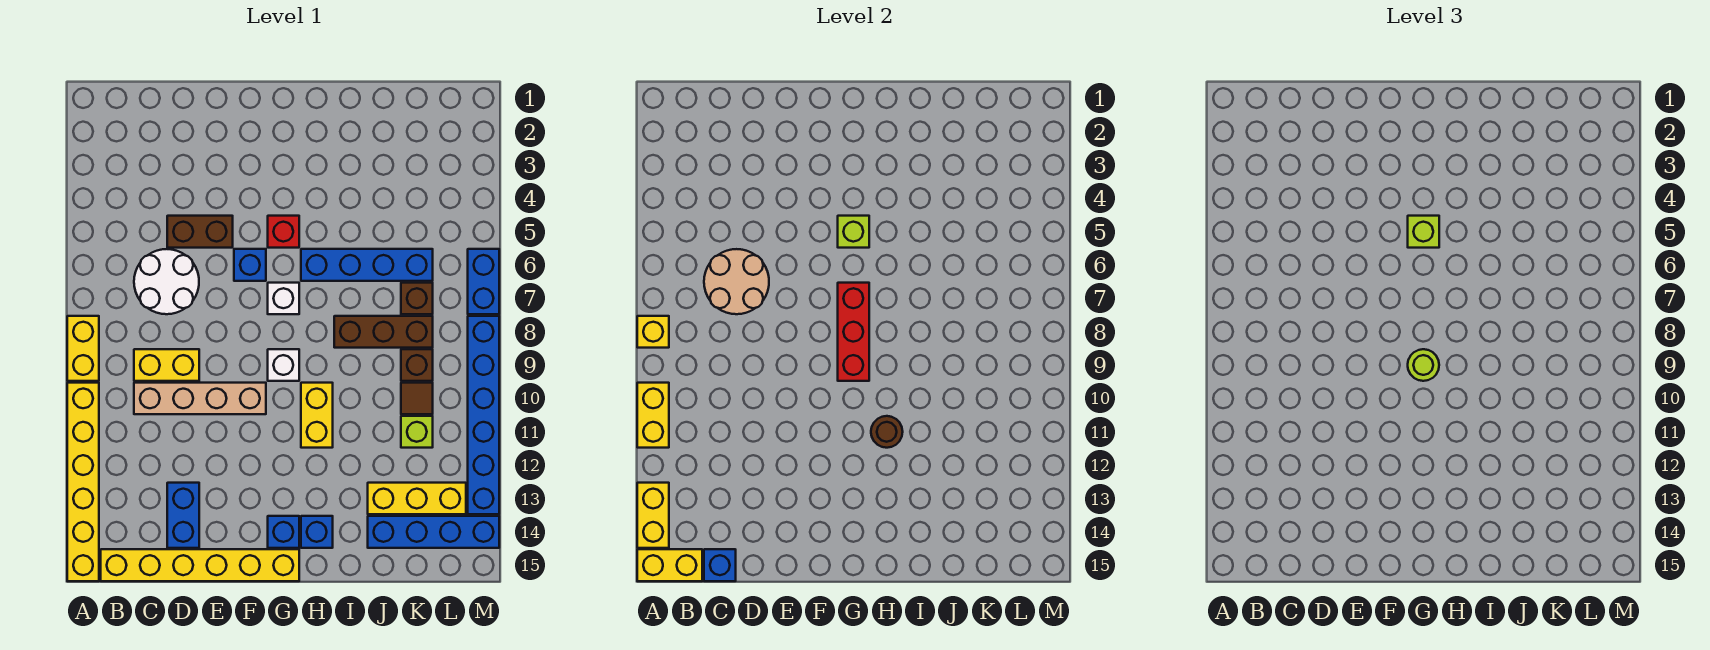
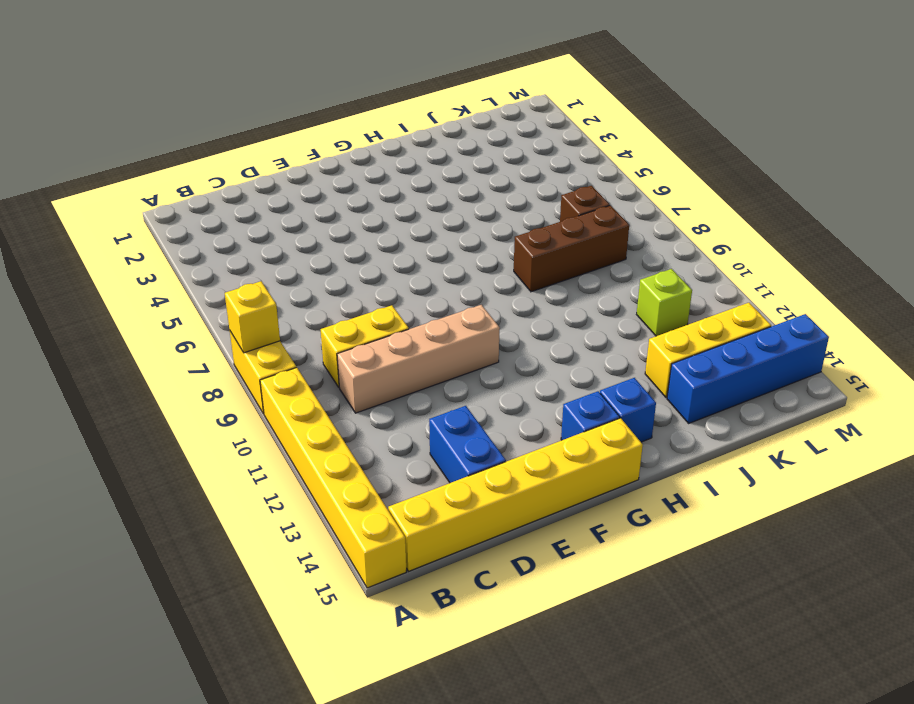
none -> white 2x2 round brick [134,249,199,314]
none -> brown 1x2 brick [167,216,233,248]
none -> blue 1x1 brick [234,249,266,281]
none -> red 1x1 brick [268,216,299,248]

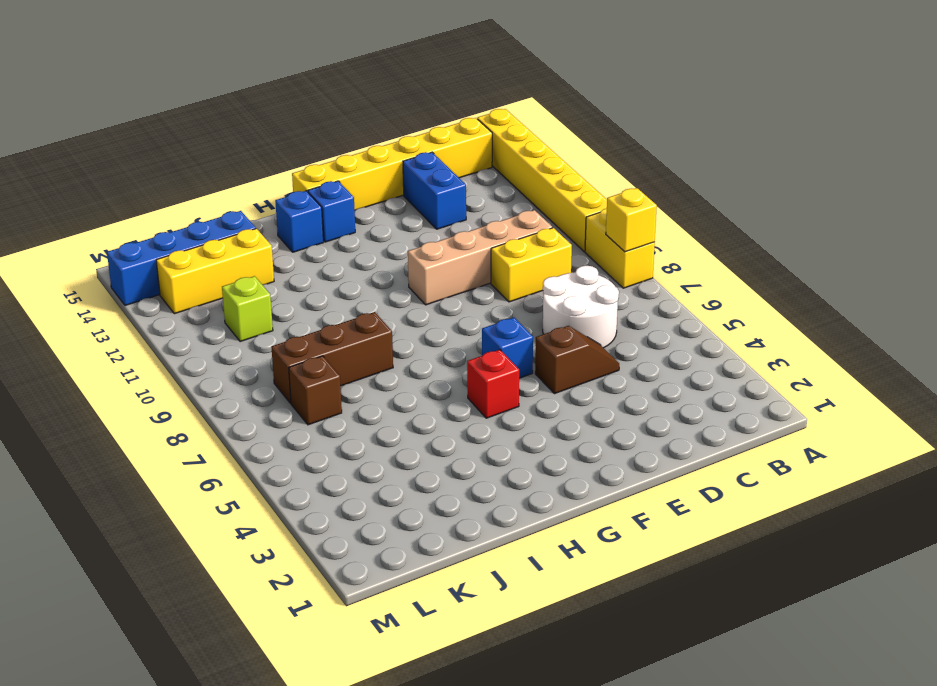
brown 1x2 slope [535,326,619,394] -> brown 1x2 brick [167,216,233,248]
none -> white 1x1 brick [268,283,299,314]
none -> white 1x1 brick [268,349,299,381]
none -> blue 1x4 brick [301,249,433,281]
none -> yellow 1x2 brick [301,383,333,448]

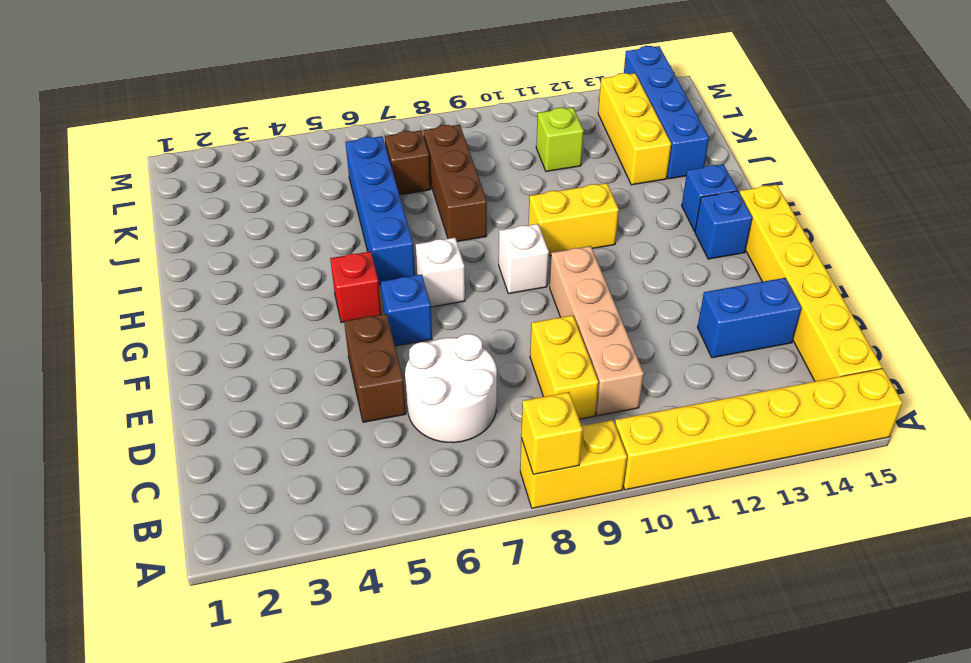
none -> brown 1x1 brick [401,349,433,381]
none -> brown 1x1 tile [401,383,433,414]
none -> blue 1x2 brick [468,249,499,314]
none -> blue 1x6 brick [468,316,499,514]

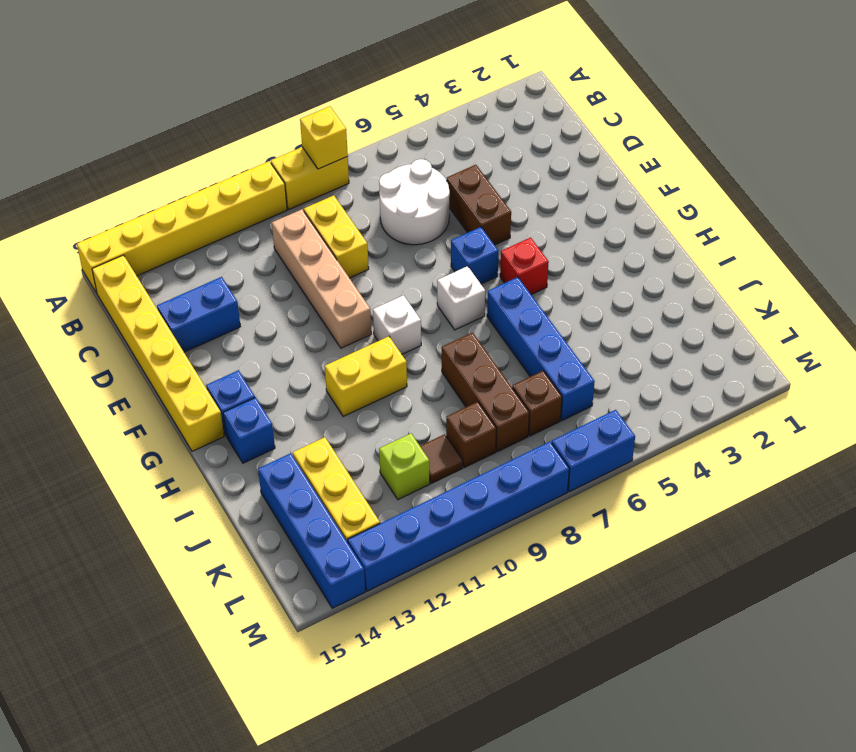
none -> yellow 1x2 brick [637,383,669,448]
none -> yellow 1x2 brick [637,483,669,548]
none -> yellow 1x2 brick [637,549,702,581]
none -> tan 2x2 round brick [704,249,769,314]

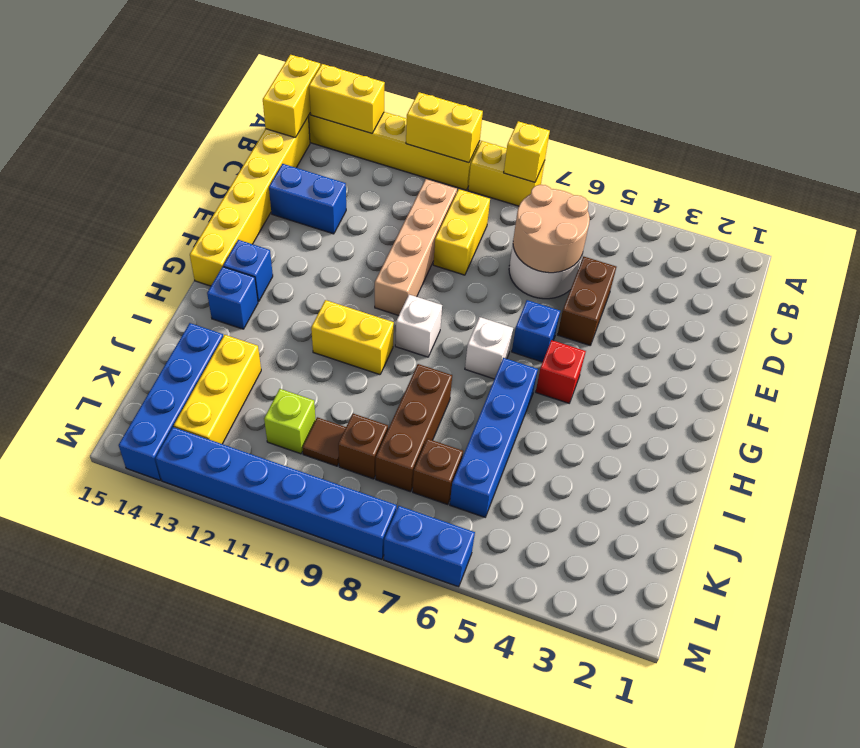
none -> blue 1x1 brick [704,549,736,581]
none -> lime 1x1 brick [838,216,869,248]
none -> red 1x3 brick [838,283,869,381]
none -> brown 1x1 round brick [871,416,903,448]

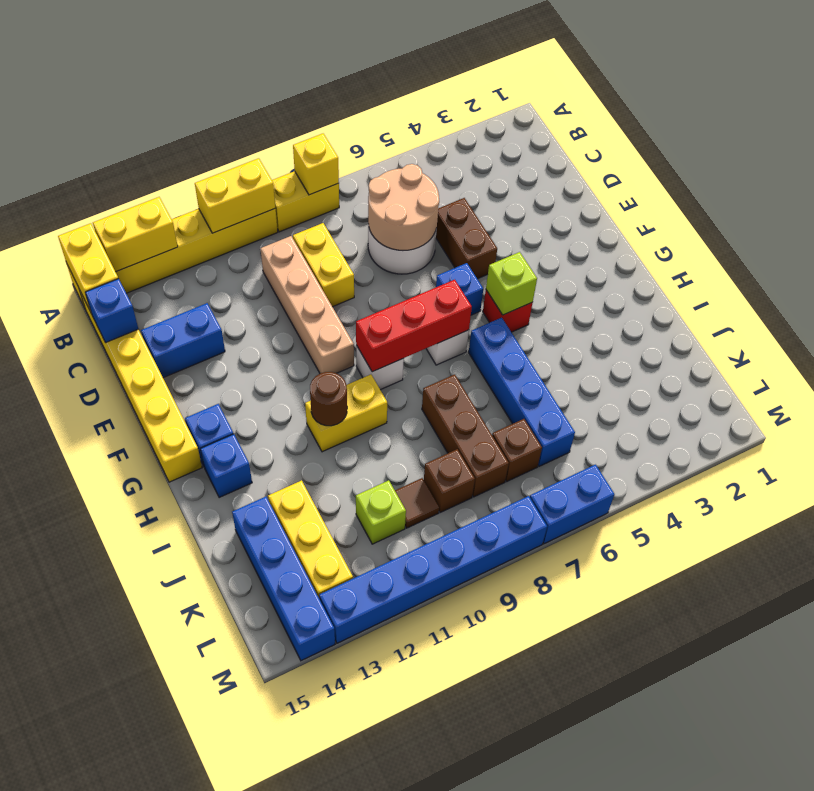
none -> lime 1x1 brick [1408,216,1439,248]
none -> lime 1x1 round brick [1408,349,1439,381]

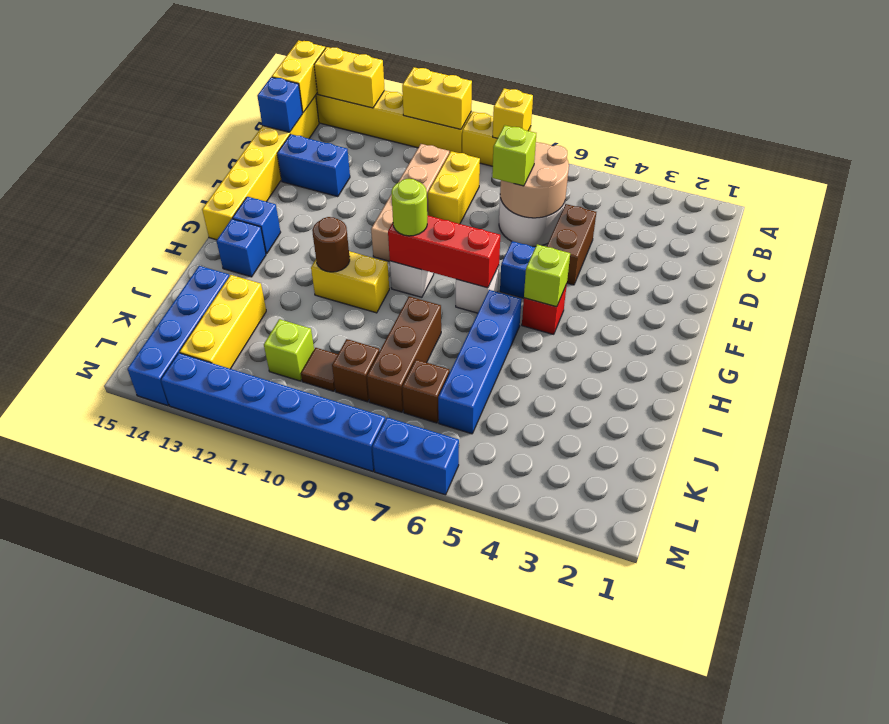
lime 1x1 brick [492,125,536,186] -> lime 1x1 brick moved to [1408,216,1439,248]

